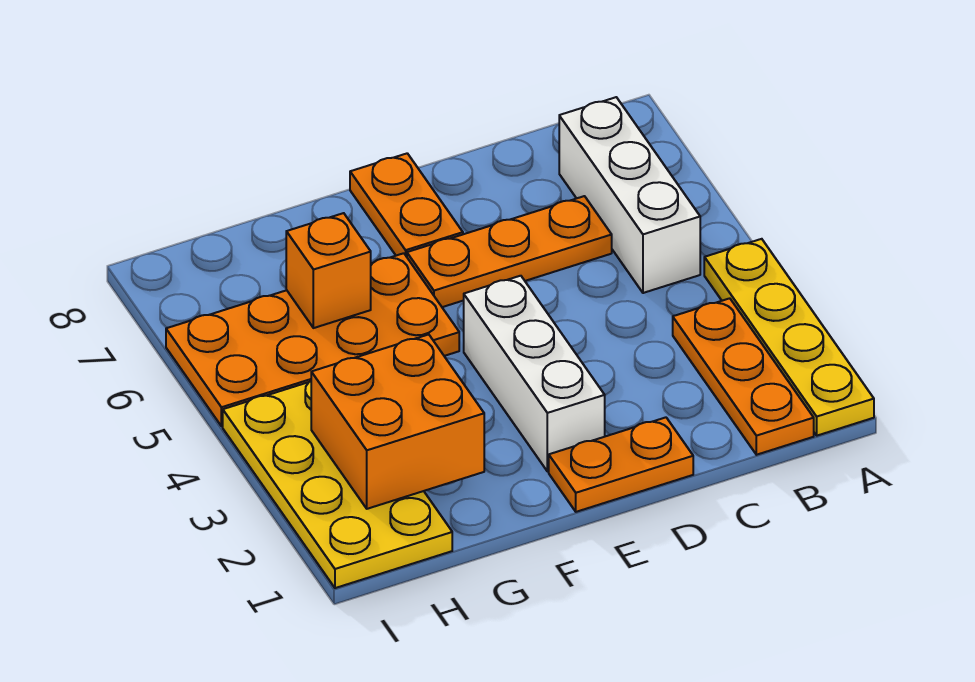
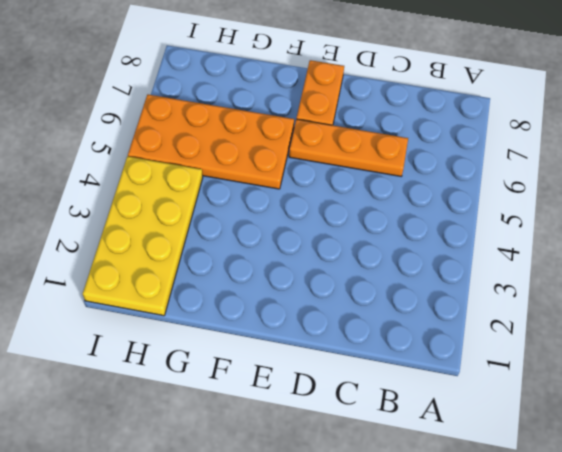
none -> yellow 1x4 plate [704,239,874,436]
none -> orange 1x3 plate [673,298,814,455]

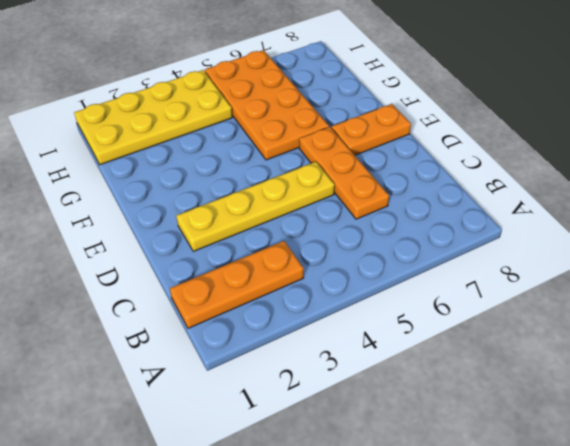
yellow 1x4 plate [176,162,335,251] -> yellow 1x4 plate moved to [704,239,874,436]
none -> white 1x3 brick [559,97,700,293]
none -> orange 1x2 plate [549,417,693,512]

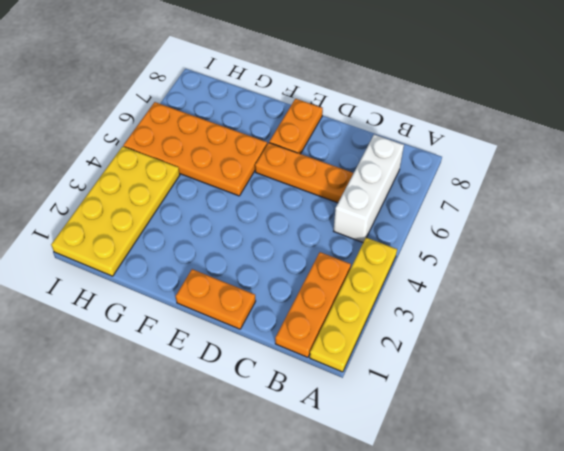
none -> white 1x3 brick [464,276,605,471]
none -> orange 2x2 brick [311,334,484,509]

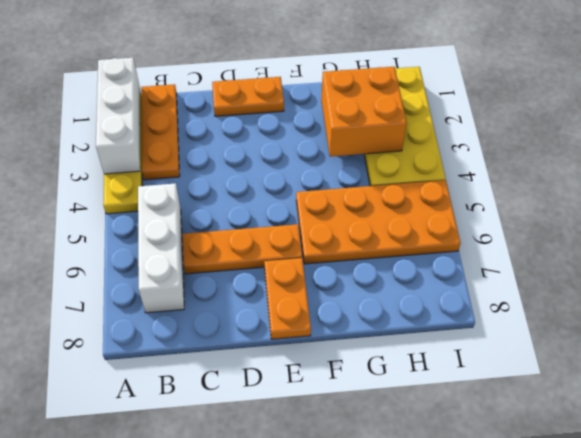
white 1x3 brick [96,58,140,174] -> white 1x3 brick moved to [464,276,605,471]
none -> orange 1x1 brick [286,213,371,328]

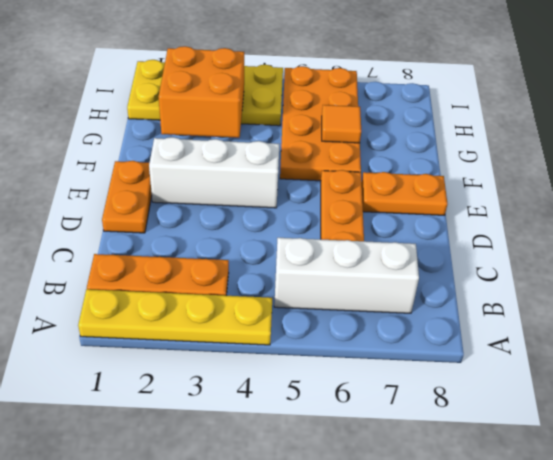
orange 1x1 tile [322,105,361,143] -> orange 1x1 brick [286,213,371,328]

